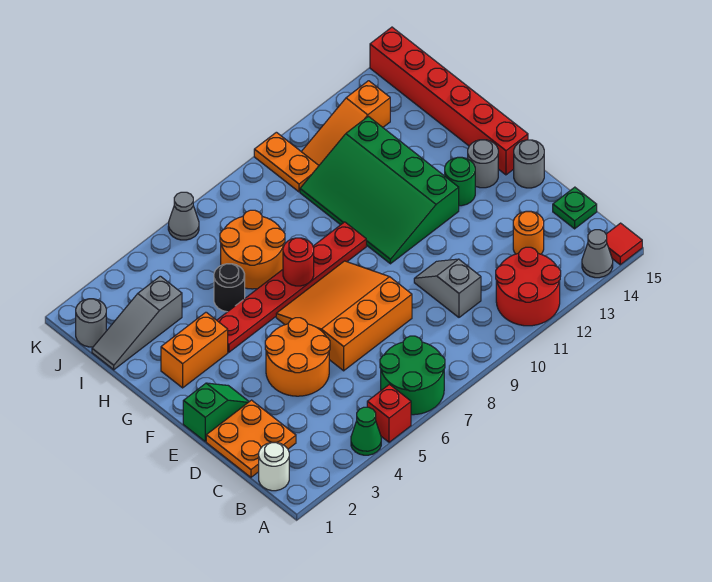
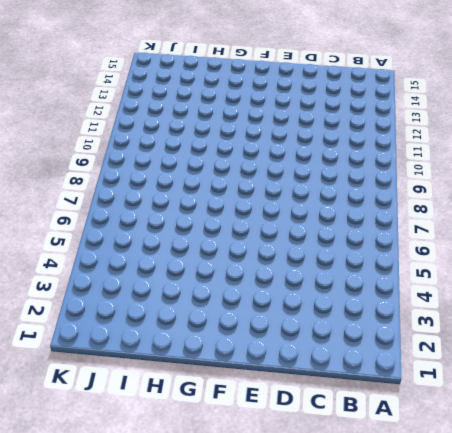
none -> green 1x1 cone [351,407,381,455]
none -> red 1x1 brick [367,384,411,442]
none -> green 2x2 round brick [380,336,445,415]

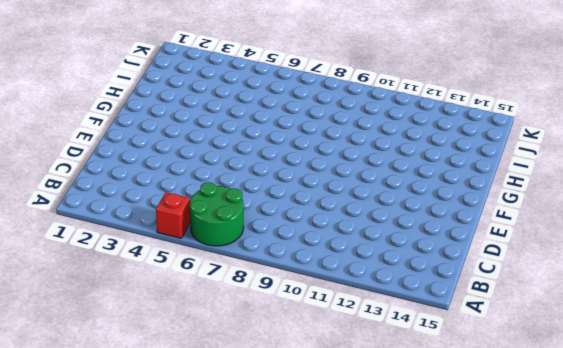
none -> green 1x1 cone [351,407,381,455]
none -> red 2x2 round brick [496,247,561,326]
none -> grey 1x1 cone [582,230,613,278]

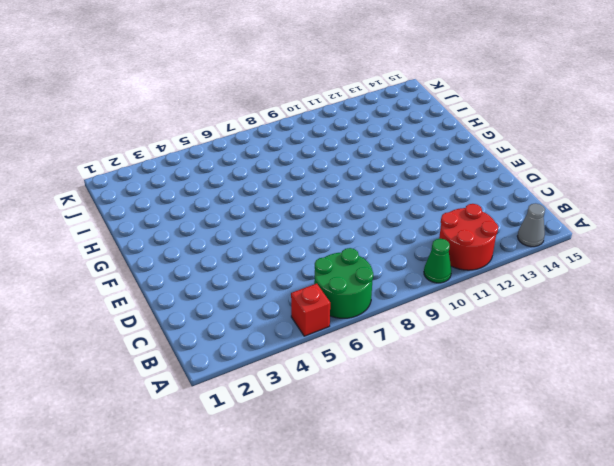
green 1x1 cone [424,239,452,283] -> green 1x1 cone moved to [351,407,381,455]
none -> red 1x1 tile [606,223,642,265]
none -> white 1x1 round brick [259,443,289,491]
none -> orange 2x2 plate [206,400,296,477]

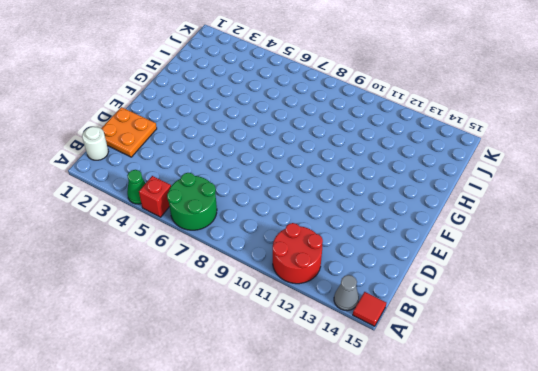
none -> grey 1x2 slope [414,259,481,317]
none -> orange 1x1 round brick [513,211,544,254]
none -> green 1x1 plate [553,187,597,229]

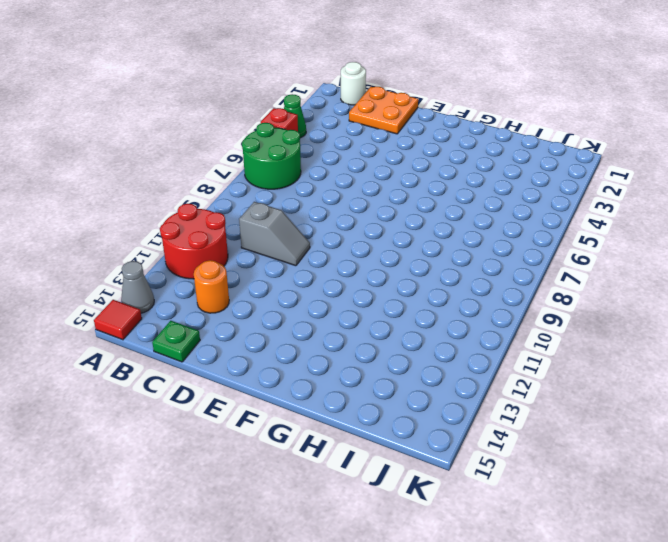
none -> orange 2x2 round brick [265,318,330,396]
none -> orange 3x3 slope [276,261,412,371]
none -> green 1x2 slope [183,383,249,441]

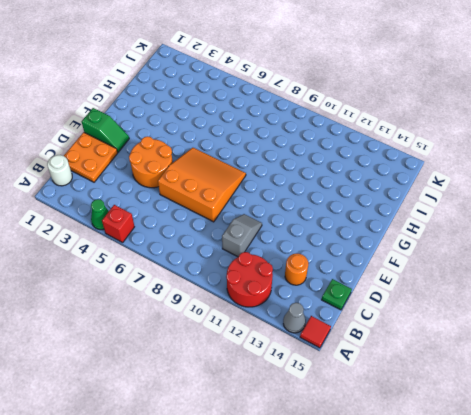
none -> green 2x2 round brick [380,336,445,415]
none -> grey 1x1 round brick [514,140,544,188]
none -> green 3x4 slope [300,116,459,264]

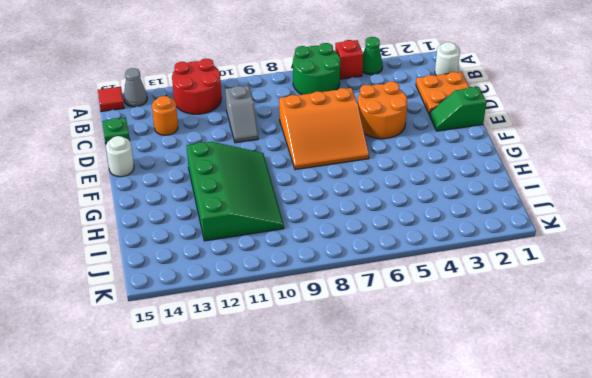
white 1x1 round brick [106,136,134,177] -> grey 1x1 round brick [514,140,544,188]
none -> green 1x1 round brick [445,157,475,206]
none -> grey 1x1 round brick [468,140,498,188]
none -> red 1x6 brick [370,27,528,175]

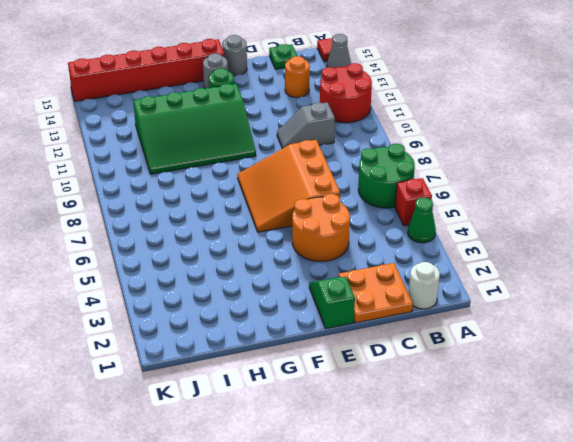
none -> orange 1x2 brick [161,312,228,388]
none -> red 1x6 plate [217,222,366,352]
none -> black 1x1 round brick [214,264,245,312]

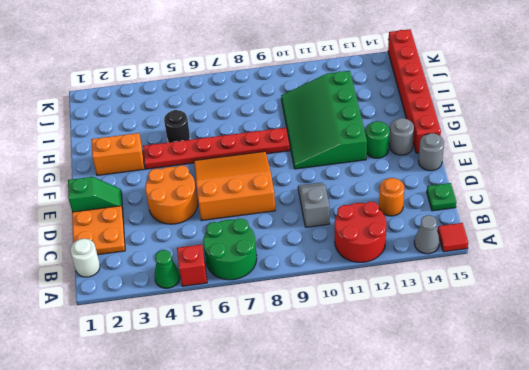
none -> orange 2x2 round brick [220,210,285,289]
none -> grey 1x3 slope [92,276,182,370]
none -> grey 1x1 round brick [76,299,106,347]

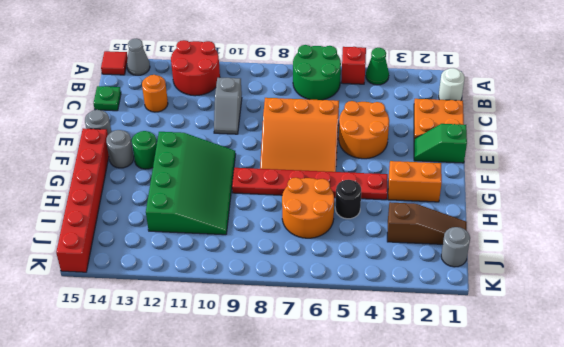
brown 1x3 slope [387,202,467,244] -> grey 1x3 slope [92,276,182,370]
none -> orange 1x2 plate [254,132,319,192]
none -> orange 1x3 slope [301,81,390,165]
none -> grey 1x1 cone [168,192,199,240]

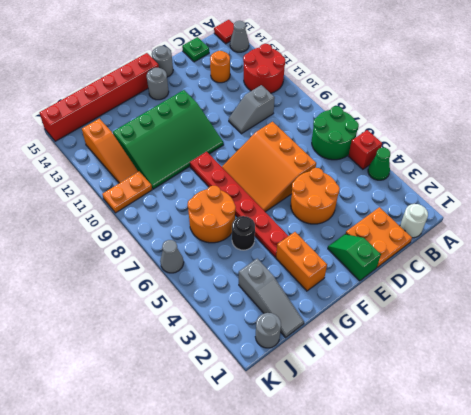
none -> green 1x1 round brick [445,157,475,206]
none -> red 1x1 round brick [283,238,314,286]

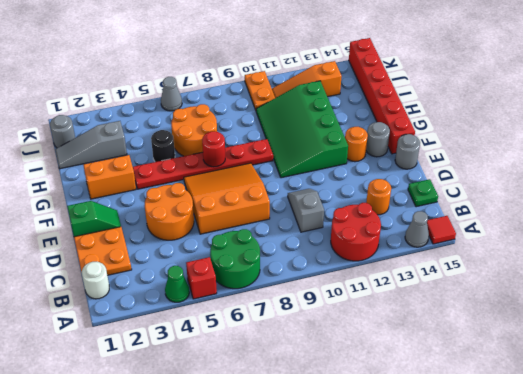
orange 1x1 round brick [345,127,368,162] -> green 1x1 round brick [445,157,475,206]

